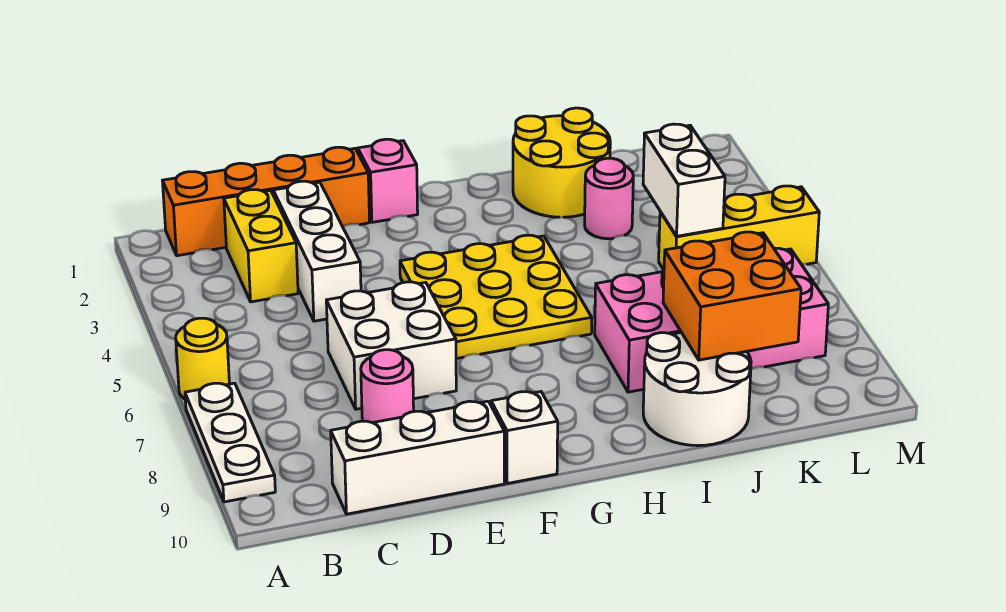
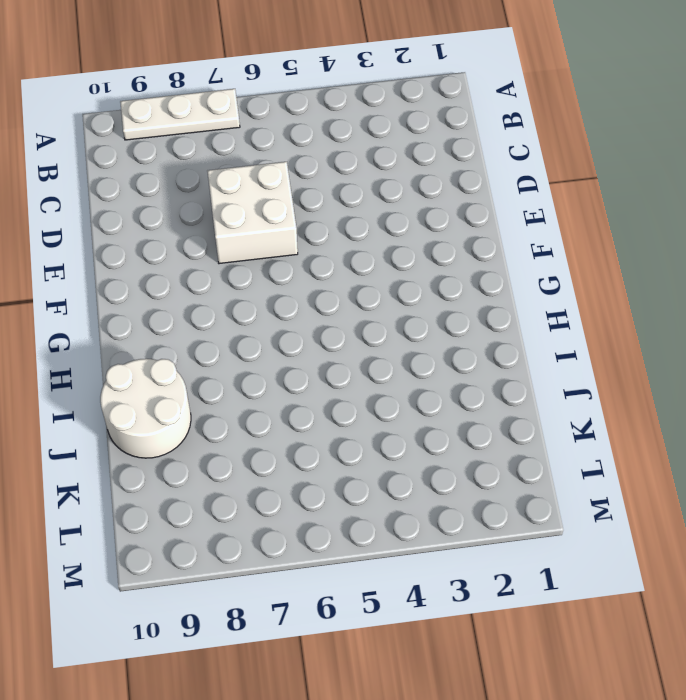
none -> yellow 1x1 round brick [176,318,229,399]
none -> orange 1x4 brick [163,147,370,256]
none -> yellow 1x2 brick [224,190,298,302]

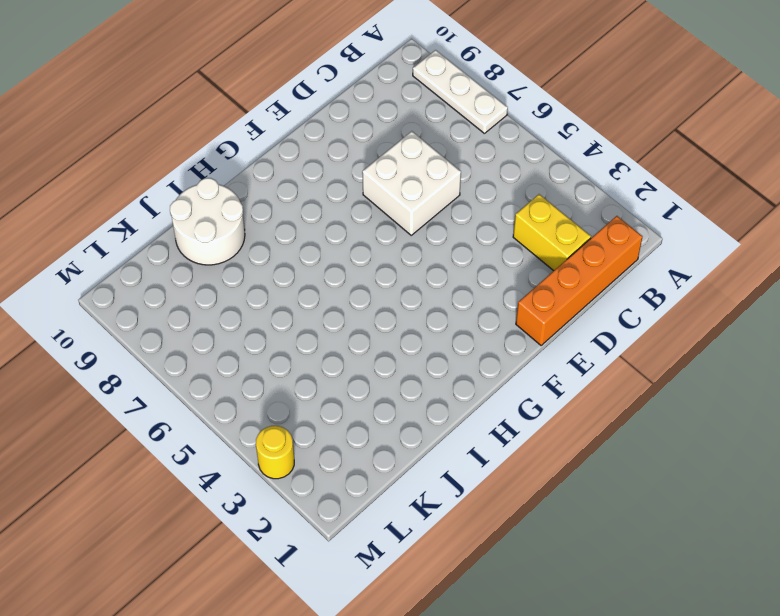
yellow 1x1 round brick [256,426,294,479] -> yellow 1x1 round brick moved to [176,318,229,399]
none -> white 1x3 brick [331,401,504,514]
none -> white 1x3 brick [273,181,361,321]
none -> pink 1x1 round brick [361,350,414,423]

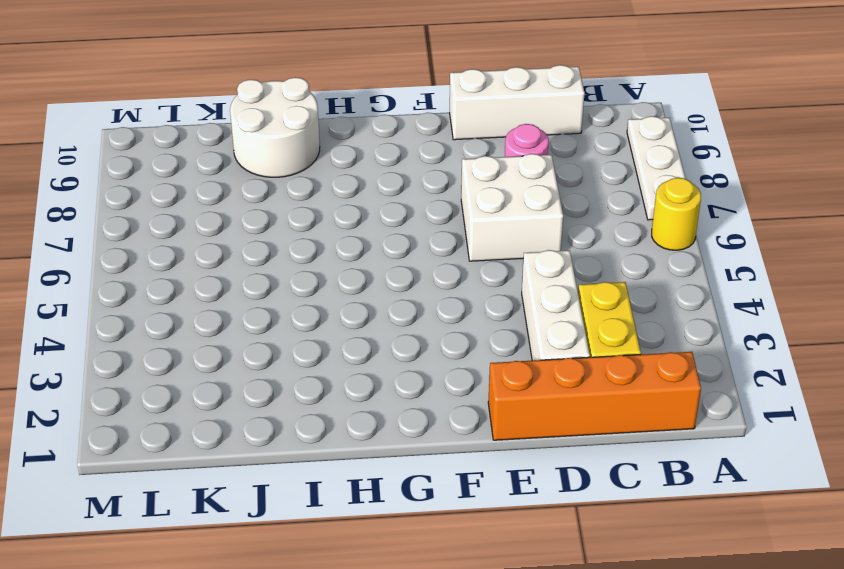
none -> pink 1x1 brick [358,139,418,222]
none -> yellow 3x3 plate [400,235,592,359]
none -> white 1x1 brick [491,392,558,484]

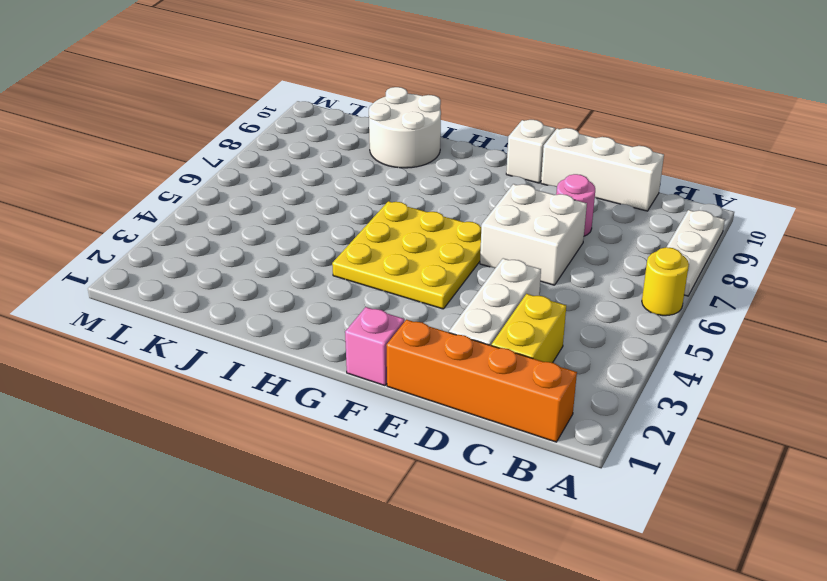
none -> yellow 2x2 round brick [513,108,610,217]
none -> pink 2x4 brick [595,248,828,392]
none -> pink 1x1 round brick [585,158,633,239]

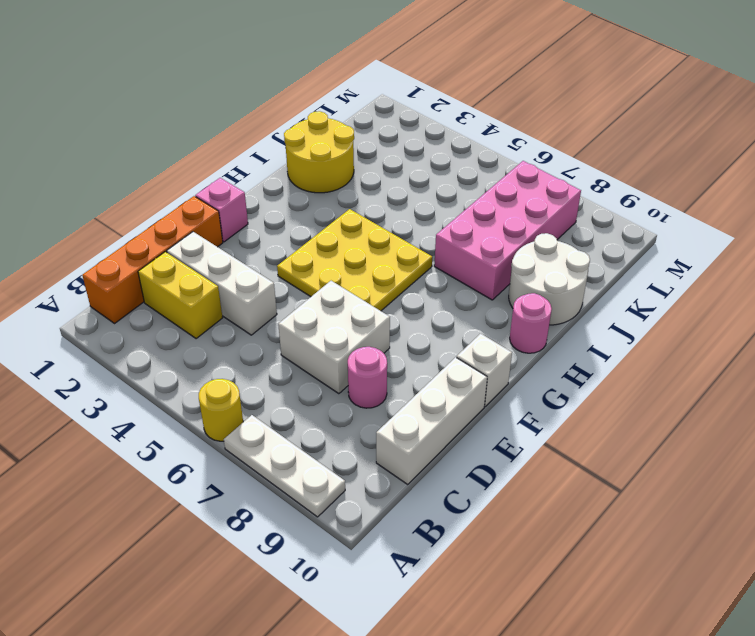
pink 1x1 round brick [510,293,552,353] -> pink 1x1 round brick moved to [585,158,633,239]
none -> yellow 1x3 brick [659,186,819,270]
none -> orange 2x2 brick [663,232,801,360]
none -> white 1x2 brick [643,124,725,236]

